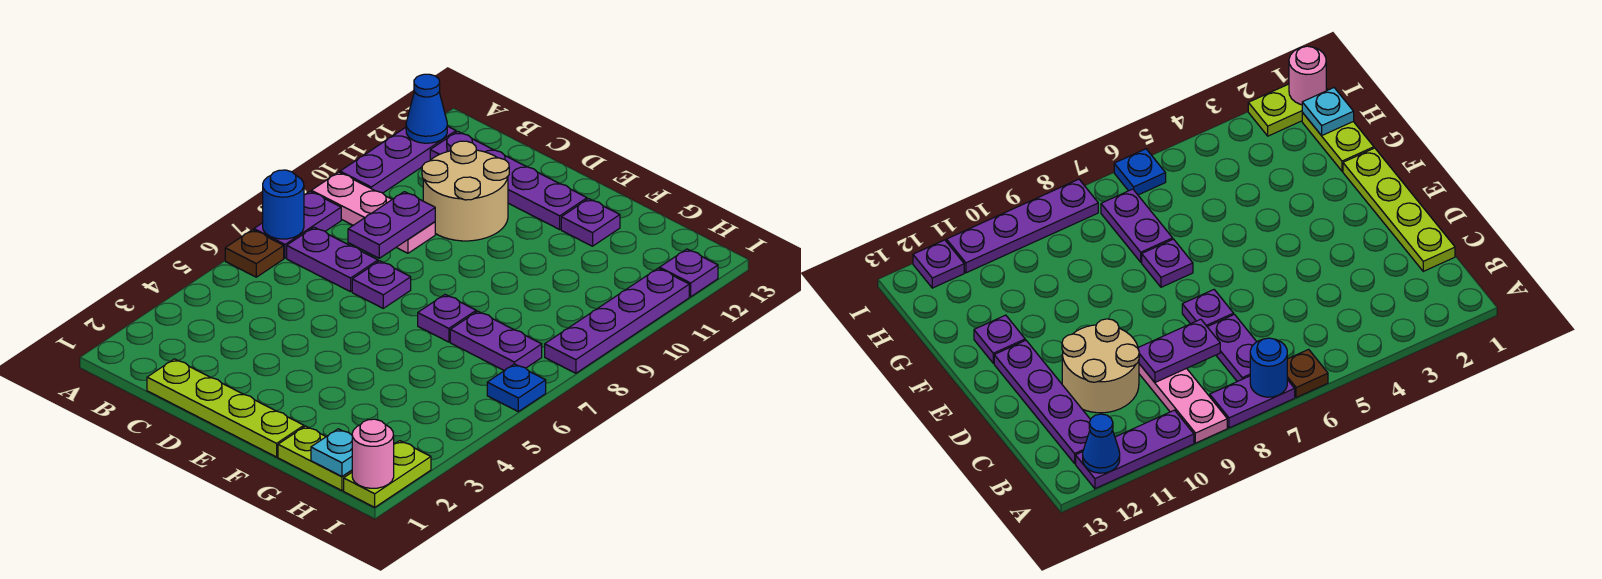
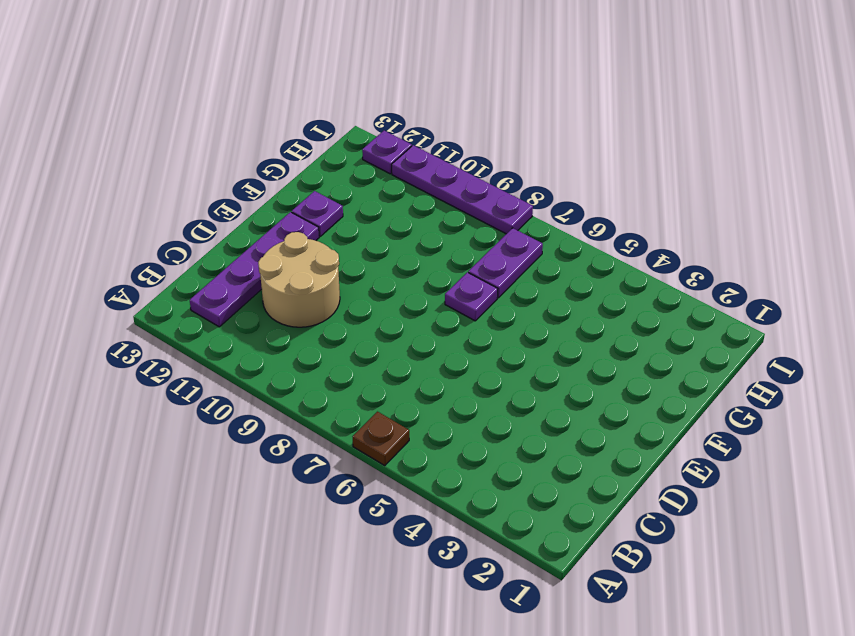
none -> purple 1x2 plate [254,191,341,258]
none -> pink 1x3 plate [311,172,435,253]
none -> purple 1x3 plate [340,126,456,193]

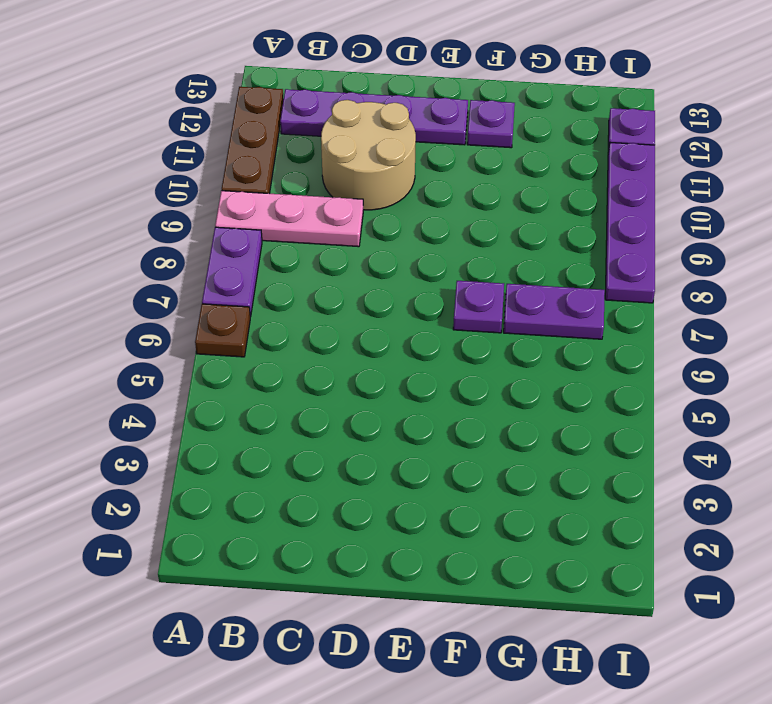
brown 1x3 plate [222,87,284,194] -> purple 1x3 plate [340,126,456,193]
none -> purple 1x2 plate [287,227,378,292]
none -> lime 1x4 plate [147,359,304,457]
none -> purple 1x1 plate [352,261,411,308]

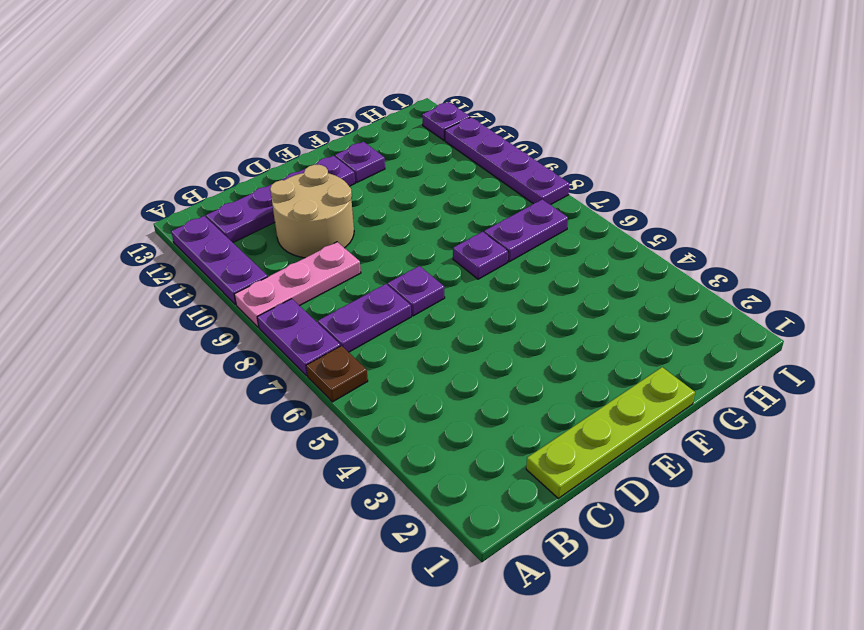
none -> lime 1x2 plate [278,426,352,491]
none -> lime 1x2 plate [344,441,431,507]
none -> blue 1x1 plate [487,364,546,412]

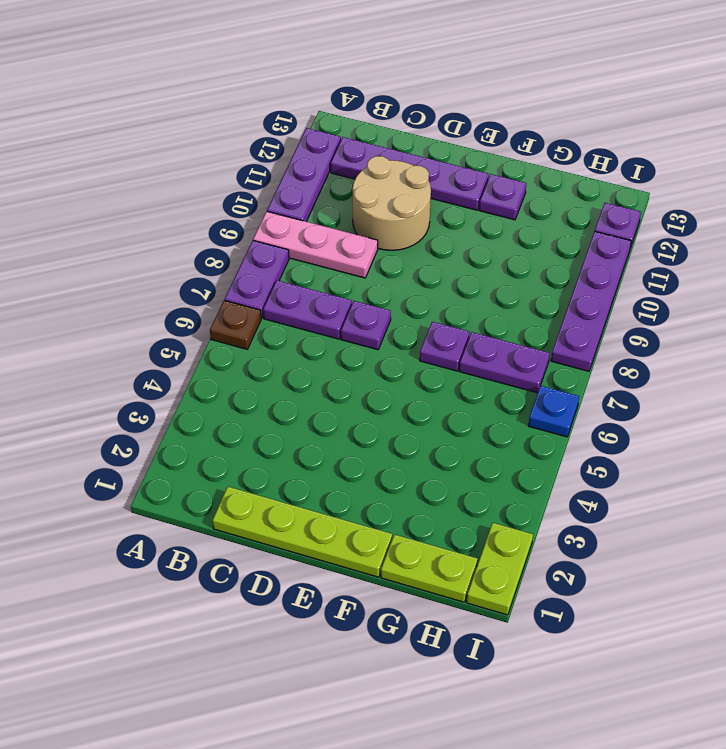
none -> blue 1x1 round brick [263,170,304,239]
none -> blue 1x1 cone [406,74,447,143]
none -> purple 1x2 plate [348,192,435,258]

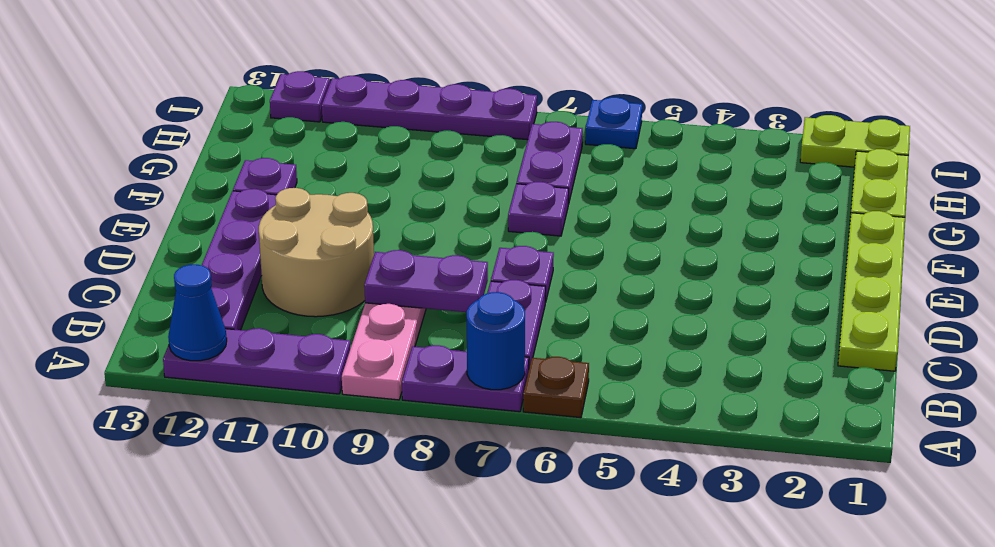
none -> cyan 1x1 plate [311,429,352,477]
none -> pink 1x1 round brick [352,419,394,488]

